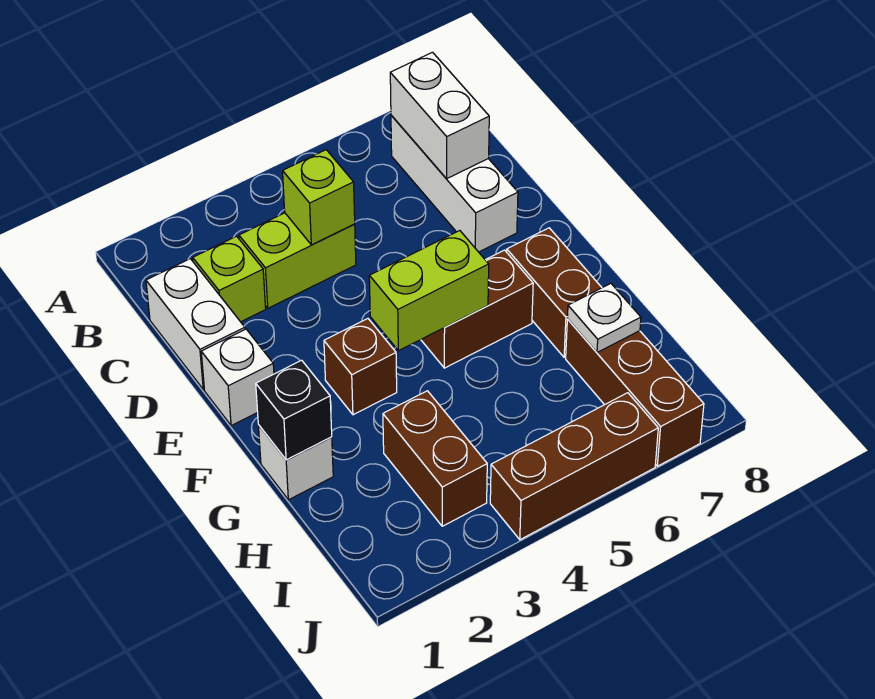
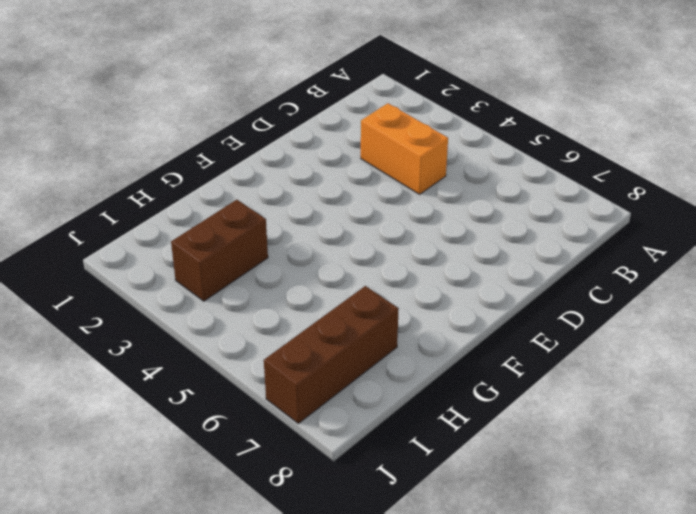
orange 1x2 brick [361,103,448,194] -> lime 1x2 brick [239,213,356,308]
none -> white 1x3 brick [391,115,518,252]
none -> white 1x2 brick [146,259,245,389]
none -> lime 1x1 brick [193,236,266,322]

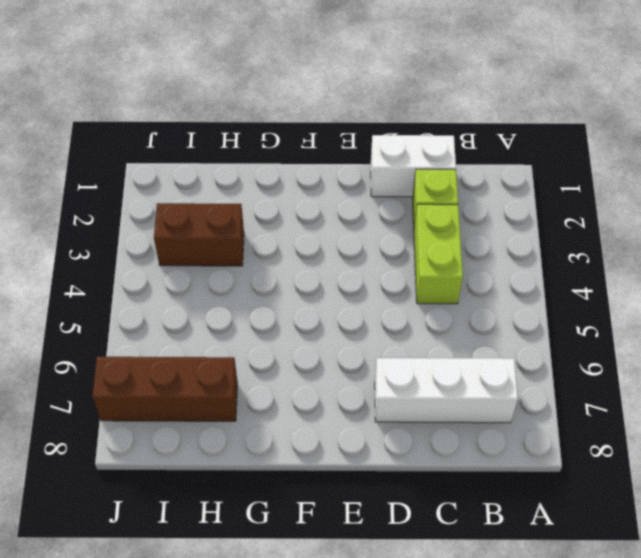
none -> white 1x1 brick [201,329,274,426]
none -> brown 1x1 brick [324,319,397,415]
none -> brown 1x2 brick [421,250,533,368]

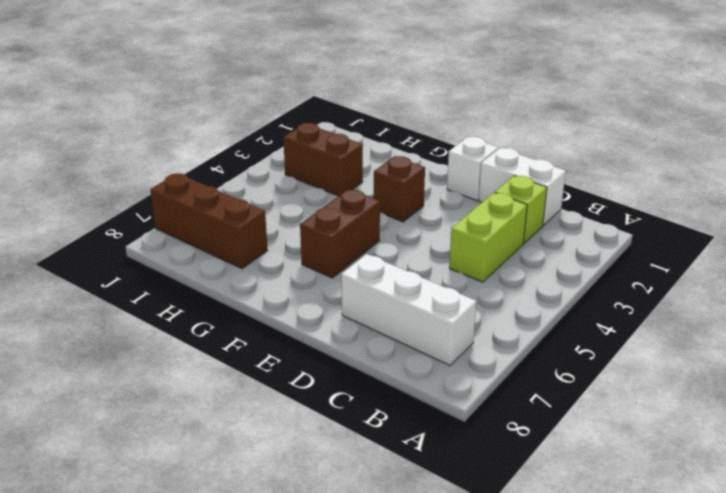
none -> brown 1x2 brick [507,228,602,357]
none -> white 1x1 brick [258,425,333,500]
none -> brown 1x3 brick [490,393,658,540]

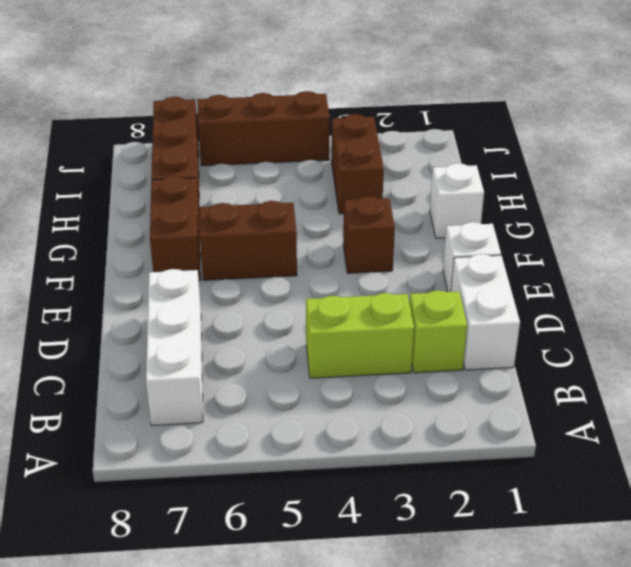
none -> white 1x2 brick [390,52,489,178]
none -> lime 1x1 brick [283,150,355,245]
none -> lime 1x2 brick [369,231,489,351]

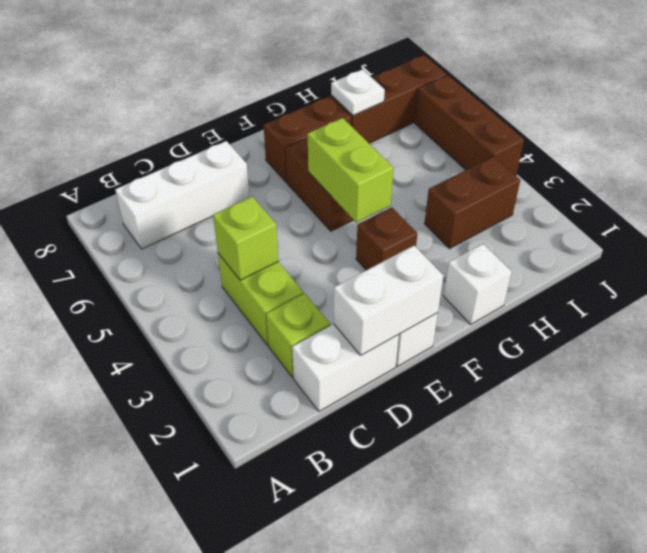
white 1x2 brick [334,246,443,355] -> white 1x2 brick moved to [390,52,489,178]
none -> black 1x1 brick [256,360,332,460]

